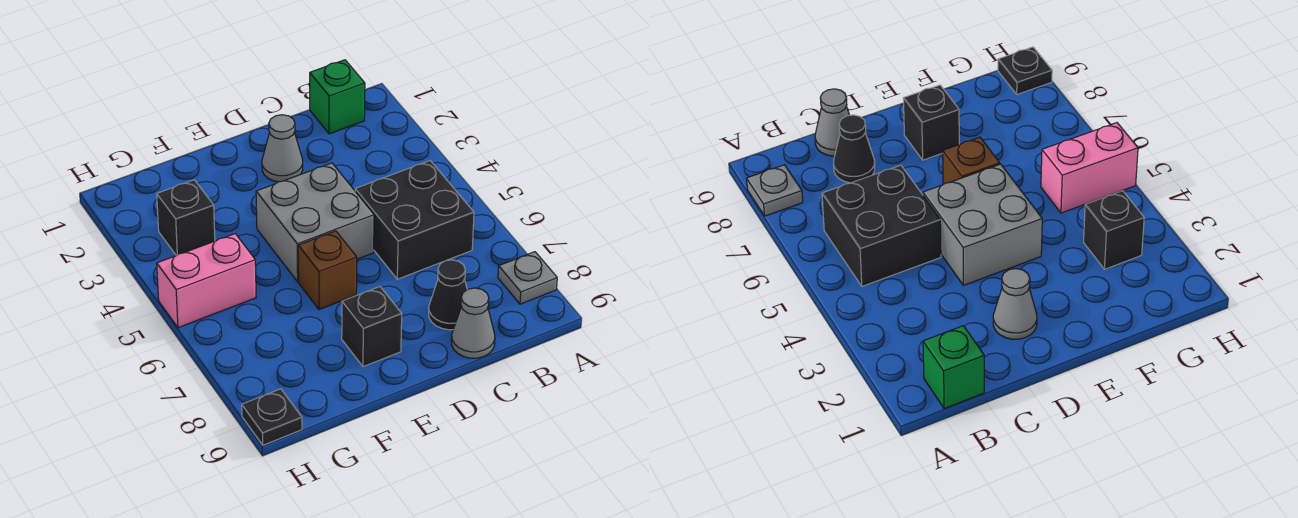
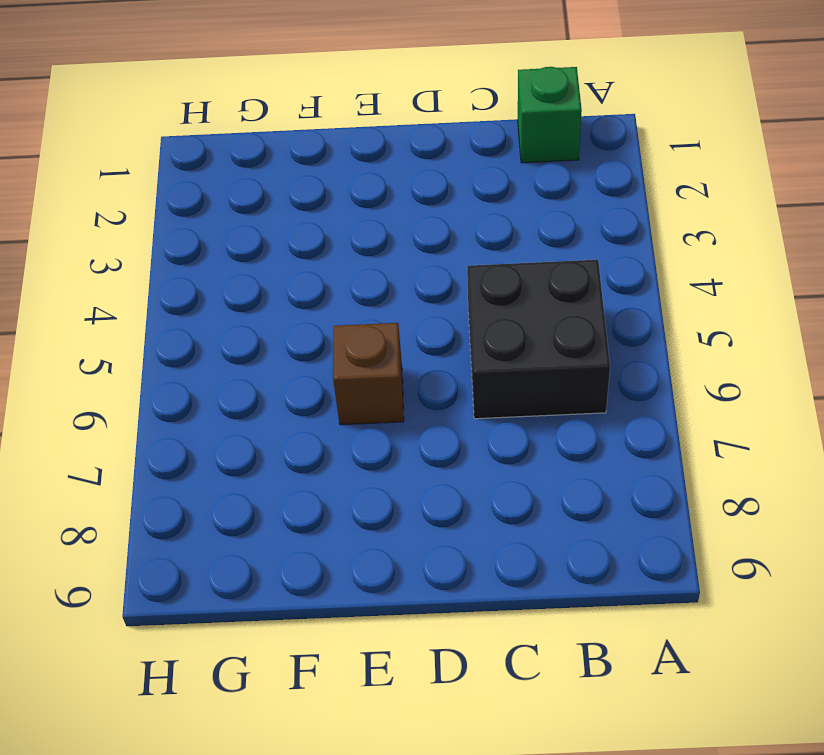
none -> grey 1x1 plate [498,252,557,304]
none -> black 1x1 cone [429,260,467,330]
none -> grey 1x1 cone [451,288,495,358]

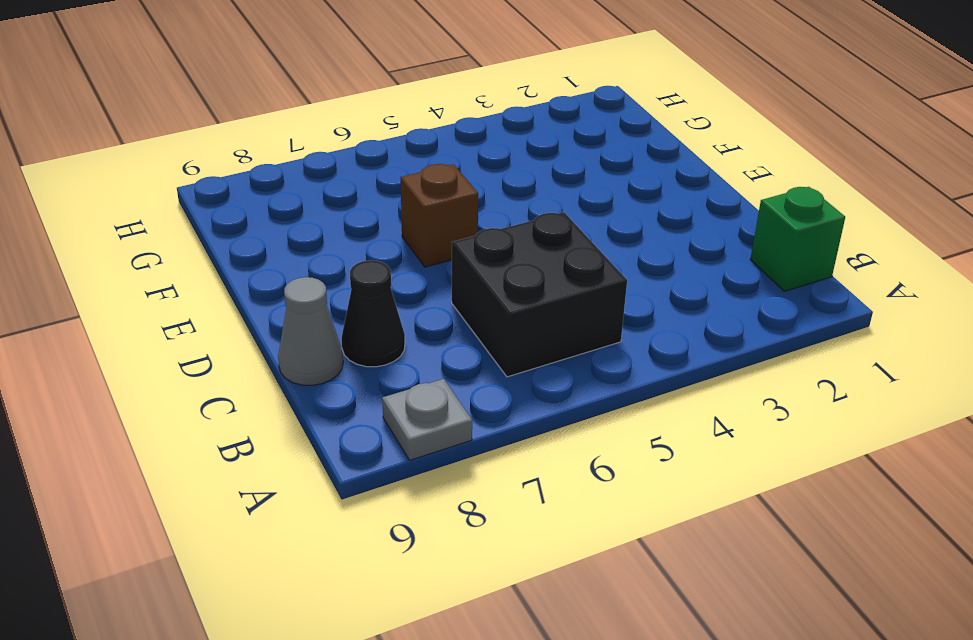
none -> grey 1x1 cone [262,115,303,182]
none -> grey 2x2 brick [256,163,374,282]
none -> black 1x1 brick [342,287,402,367]

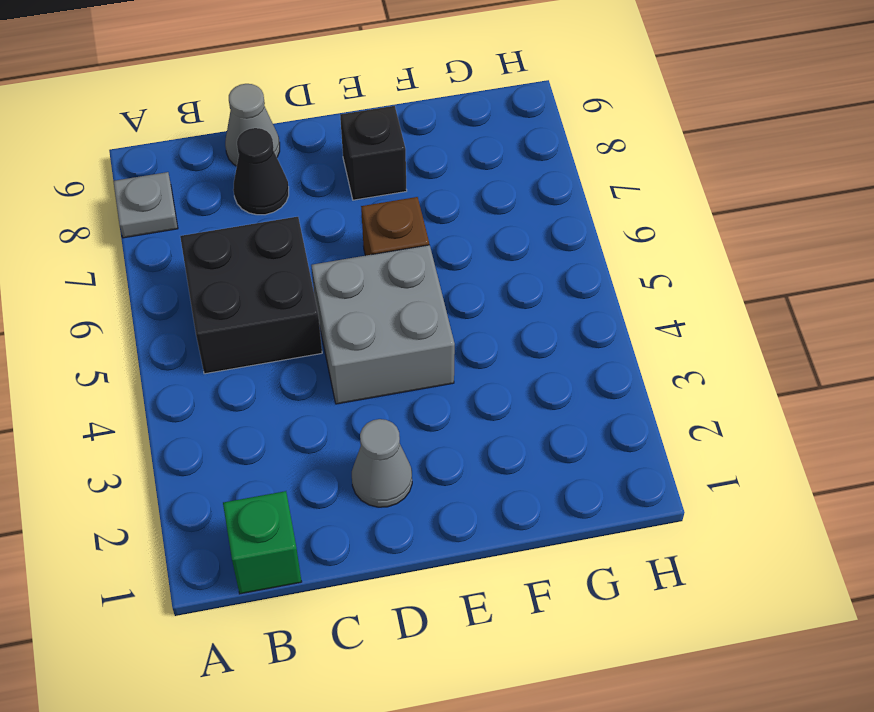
none -> black 1x1 brick [157,180,215,255]
none -> pink 1x2 brick [157,234,256,328]
none -> black 1x1 plate [242,389,302,445]

